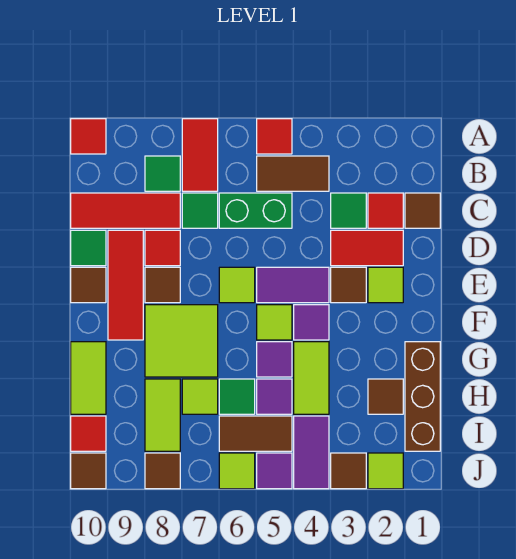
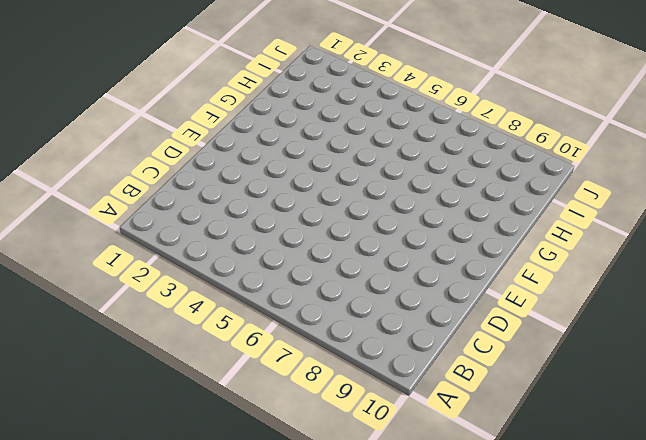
none -> red 1x1 tile [257,119,292,154]
none -> red 1x2 tile [182,119,218,191]
none -> red 1x1 tile [71,119,106,154]
none -> brown 1x2 tile [257,156,329,191]

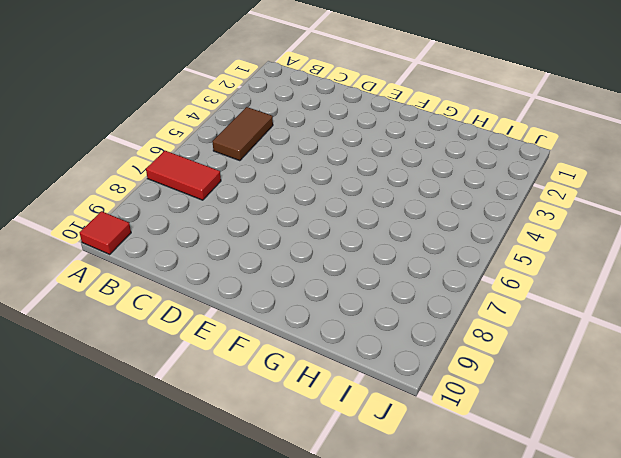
none -> red 1x1 tile [257,119,292,154]
none -> green 1x1 tile [145,156,180,191]
none -> brown 1x1 tile [405,193,440,228]
none -> red 1x1 tile [368,193,403,228]

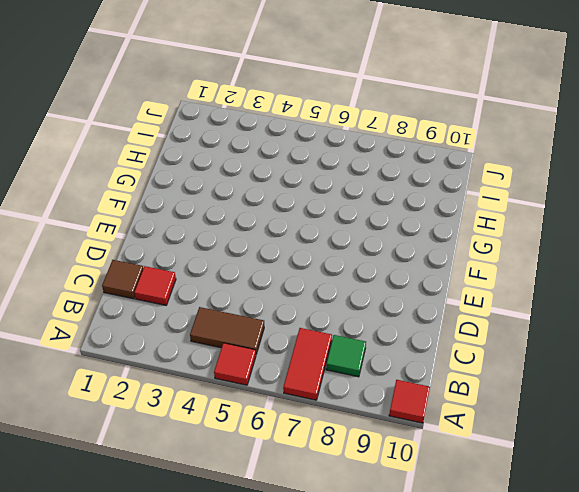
none -> green 1x1 tile [331,193,366,228]
none -> green 1x2 brick [219,193,292,228]
none -> green 1x1 tile [182,193,218,228]
none -> red 1x3 tile [71,193,180,228]

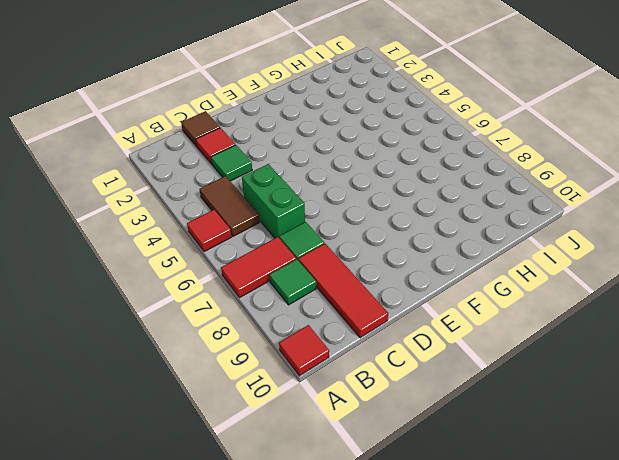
none -> red 1x2 tile [331,230,403,266]
none -> red 1x1 tile [145,230,180,266]
none -> red 1x3 tile [108,230,143,340]
none -> green 1x1 tile [71,230,106,266]

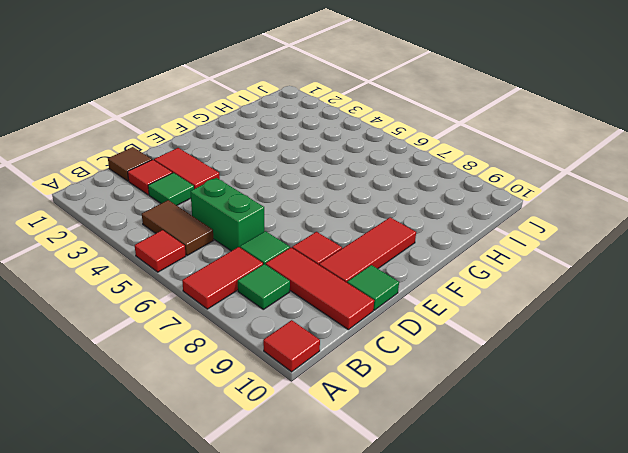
none -> lime 1x1 tile [368,267,403,303]
none -> brown 1x1 tile [331,267,366,303]
none -> purple 1x2 tile [257,267,329,303]
none -> lime 1x1 tile [219,267,255,303]

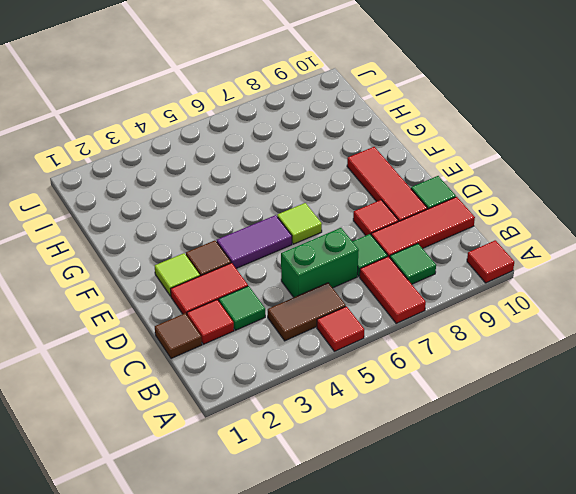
none -> brown 1x1 tile [145,267,180,303]
none -> brown 1x1 tile [71,267,106,303]
none -> purple 1x1 tile [294,305,329,340]
none -> lime 1x1 tile [257,305,292,340]

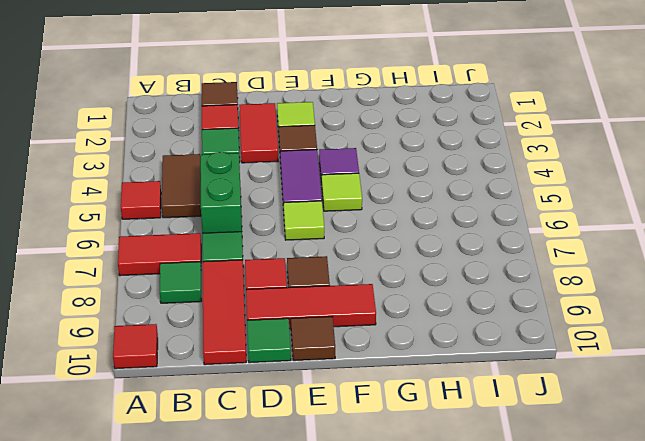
none -> lime 2x2 tile [145,305,218,377]
none -> brown 1x3 brick [405,342,440,451]
none -> lime 1x2 tile [294,342,329,414]
none -> purple 1x1 tile [257,342,292,377]

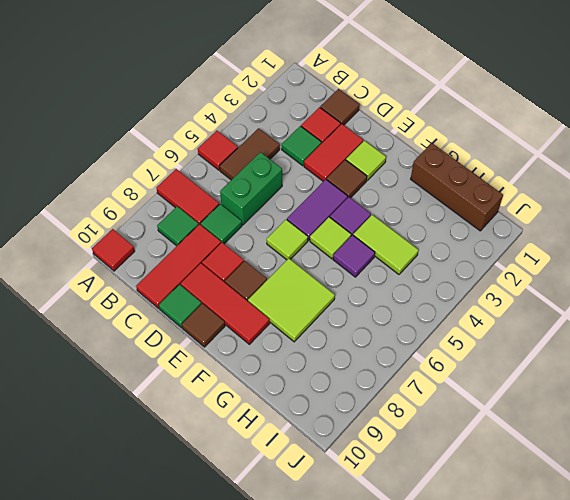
none -> lime 1x2 tile [71,342,106,414]
none -> brown 1x1 tile [368,379,403,414]
none -> purple 1x1 tile [257,379,292,414]
none -> green 1x1 tile [219,379,255,414]

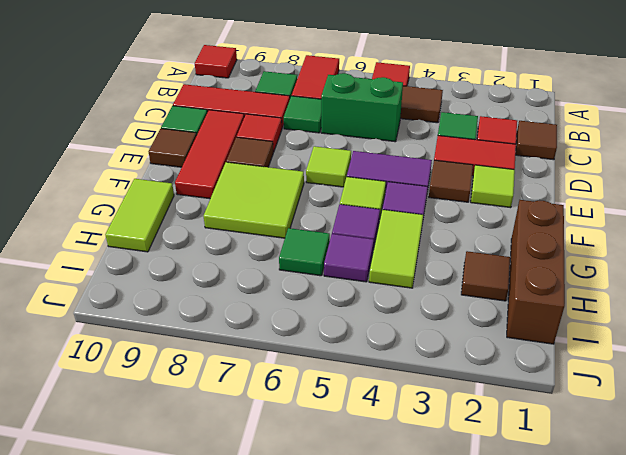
none -> lime 1x1 tile [182,379,218,414]
none -> lime 1x2 tile [145,379,180,451]
none -> purple 1x2 tile [294,416,329,489]
none -> brown 1x2 tile [219,416,292,451]

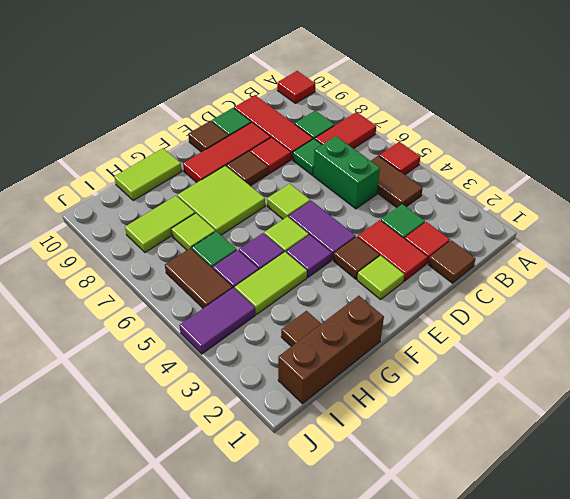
none -> red 1x1 tile [71,416,106,451]
none -> lime 1x1 tile [368,453,403,489]
none -> brown 1x1 tile [331,453,366,489]
none -> purple 1x1 tile [257,453,292,489]

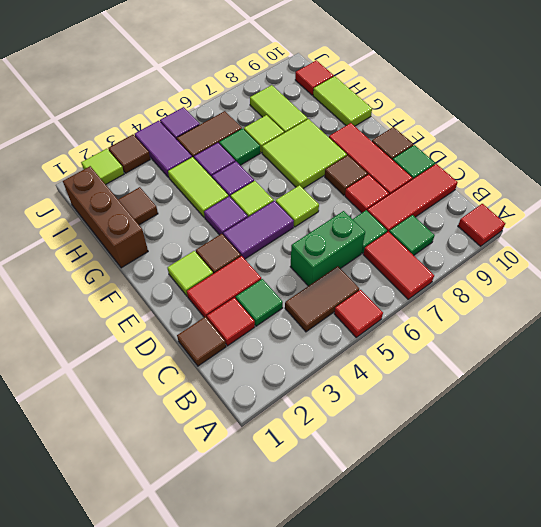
none -> lime 1x1 tile [219,453,255,489]
none -> brown 1x1 tile [145,453,180,489]
none -> brown 1x1 tile [71,453,106,489]

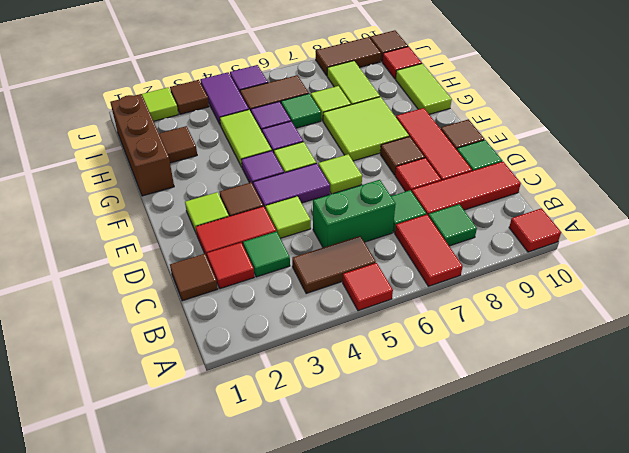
lime 1x1 tile [265,196,311,238] -> lime 1x1 tile moved to [219,453,255,489]
brown 1x2 tile [316,37,381,76] -> brown 1x1 tile [145,453,180,489]

